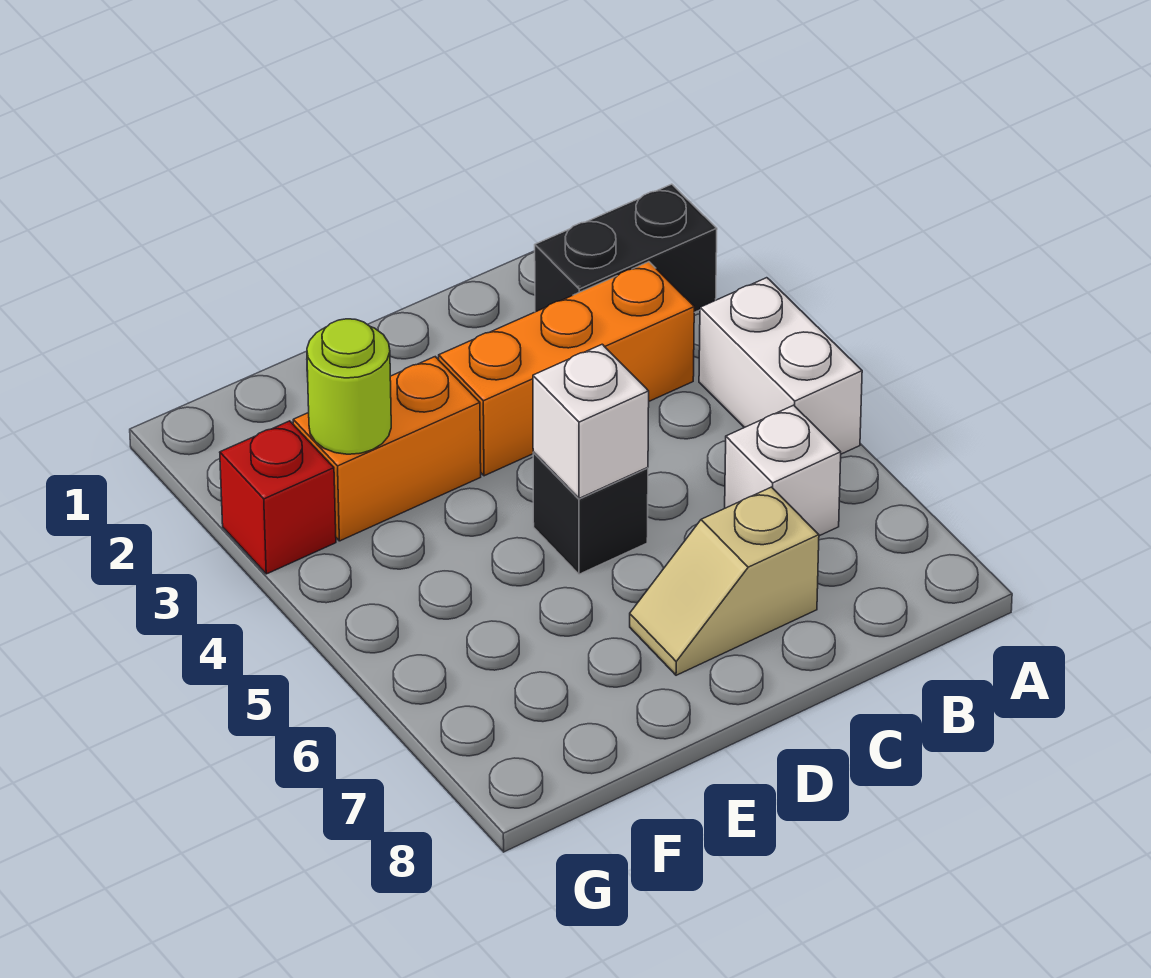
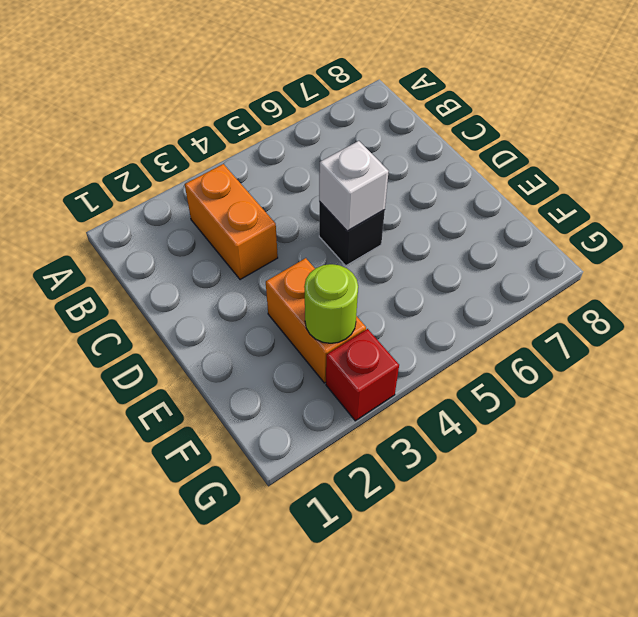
orange 1x2 brick [185,164,278,280] -> orange 1x3 brick [439,262,694,476]
none -> black 1x2 brick [535,184,717,313]
none -> white 1x2 brick [699,278,862,454]

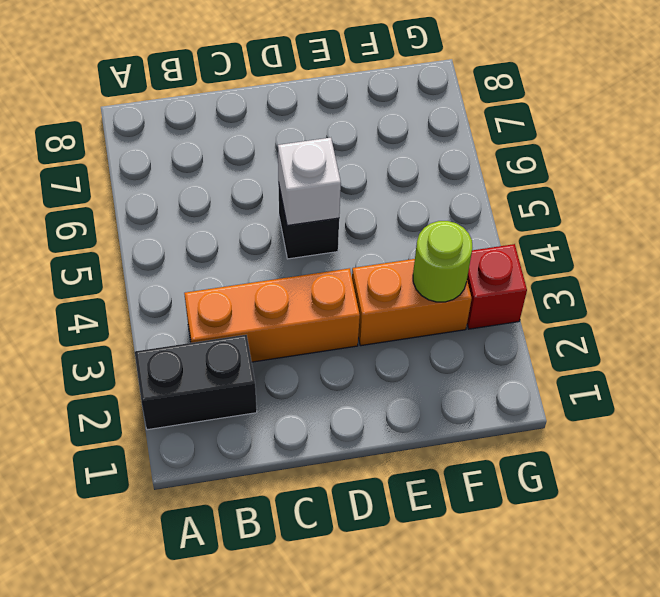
none -> white 1x2 brick [699,278,862,454]
none -> white 1x1 brick [725,405,841,536]

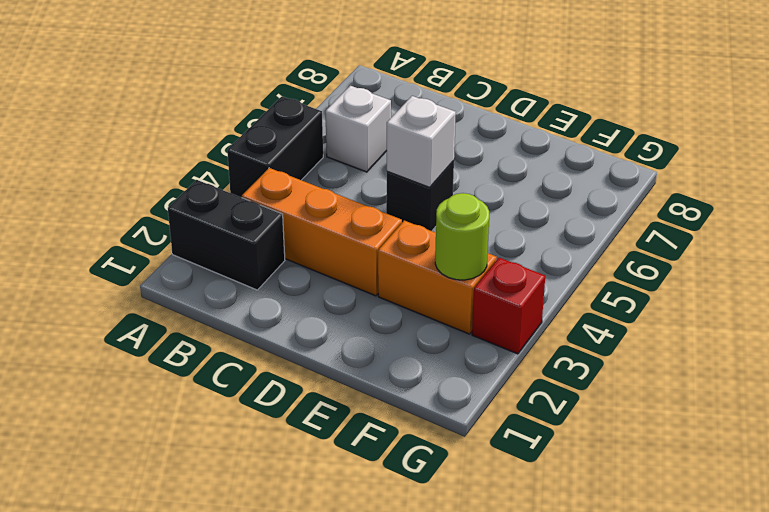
black 1x2 brick [227,97,323,197] -> white 1x2 brick [699,278,862,454]
none -> tan 1x2 slope [630,487,819,675]

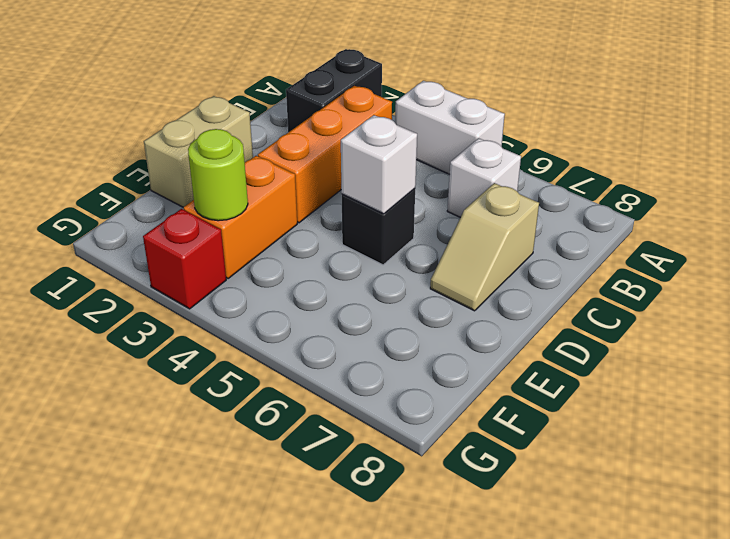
tan 1x2 brick [144,96,253,207] -> none

